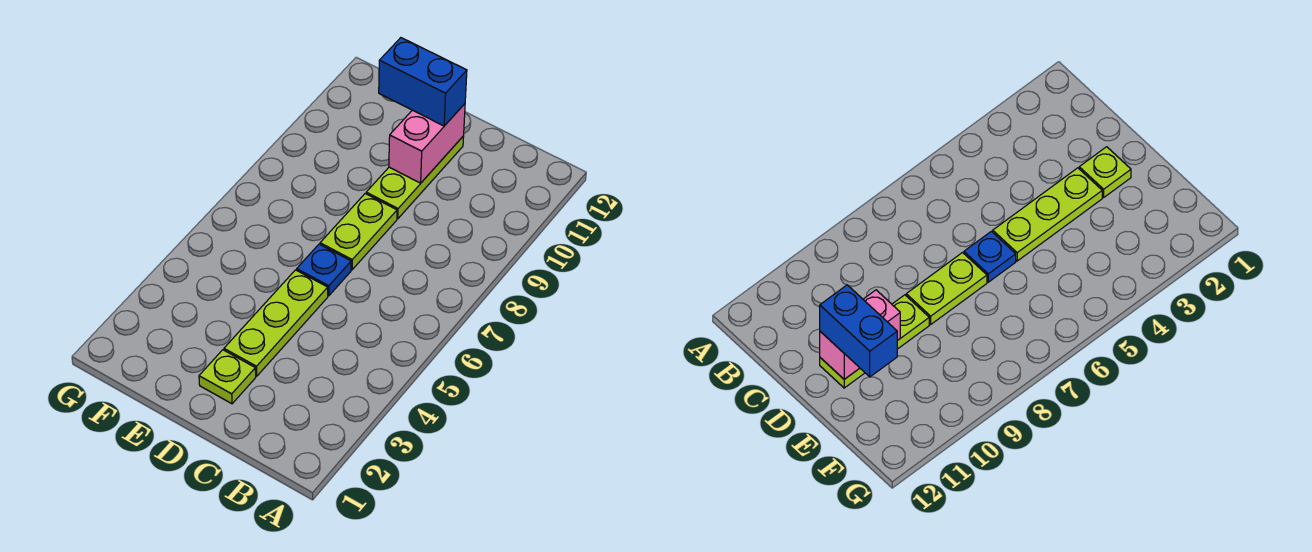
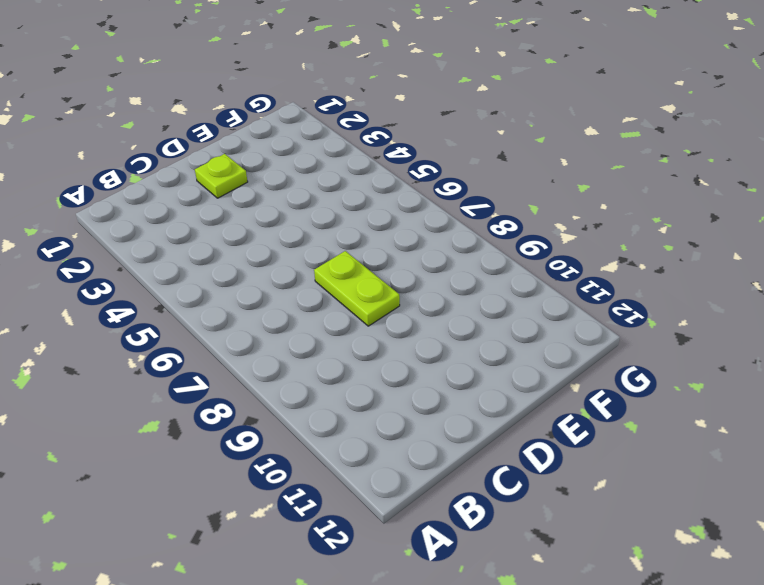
none -> lime 1x3 plate [224,270,328,376]
none -> blue 1x1 plate [297,244,351,296]

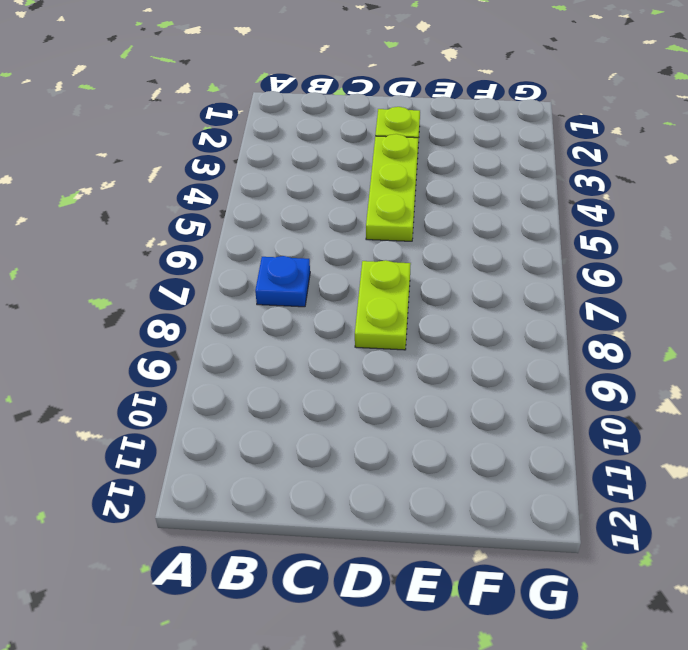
blue 1x1 plate [255,256,310,307] -> blue 1x1 plate moved to [297,244,351,296]
none -> lime 1x3 plate [366,136,464,219]
none -> pink 1x2 brick [389,104,465,183]

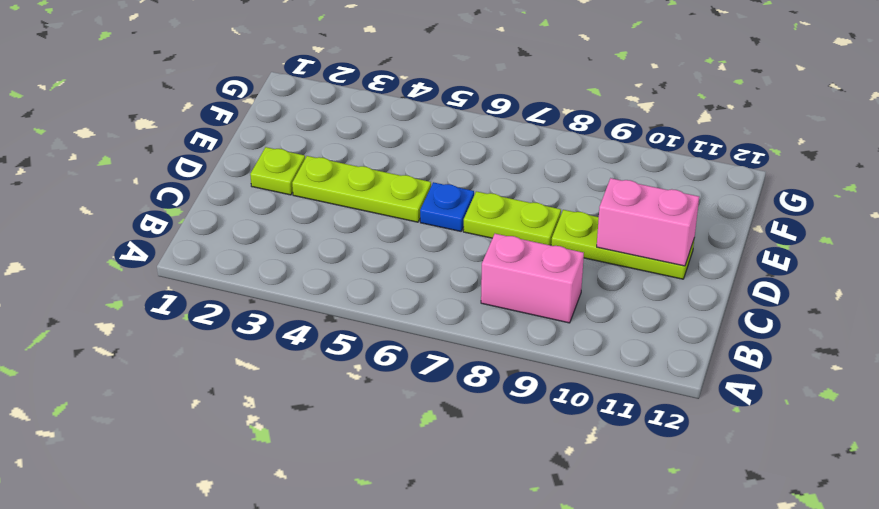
pink 1x2 brick [481,234,584,323] -> none
none -> blue 1x2 brick [379,38,467,126]

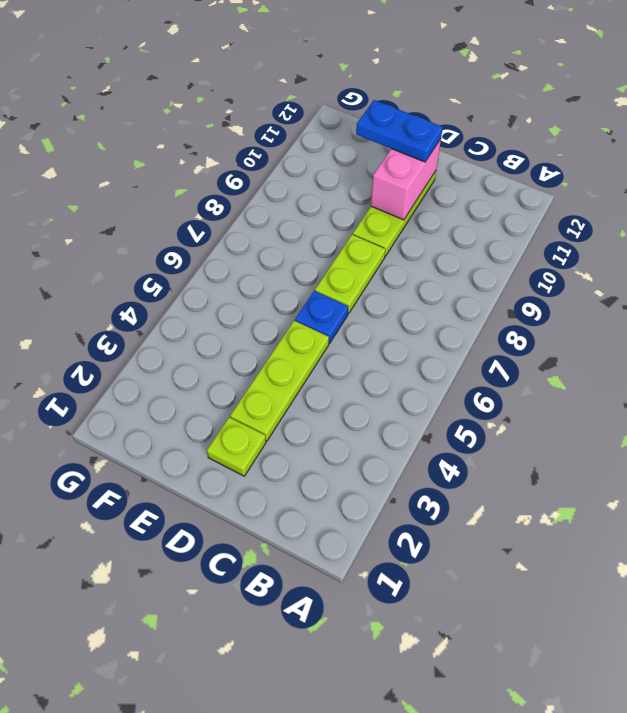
blue 1x2 plate [356,100,443,162] -> blue 1x2 brick [379,38,467,126]

